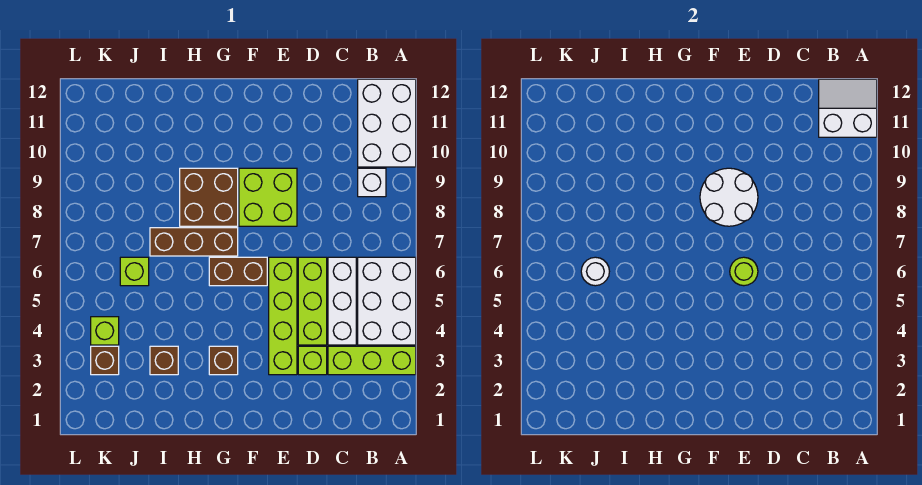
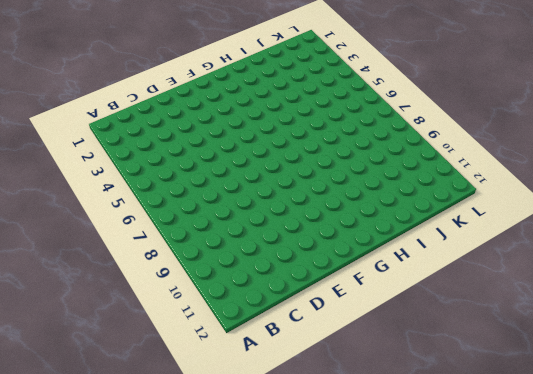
none -> lime 1x3 brick [328,346,416,375]
none -> white 2x3 brick [358,257,416,345]
none -> white 2x3 brick [358,79,416,167]

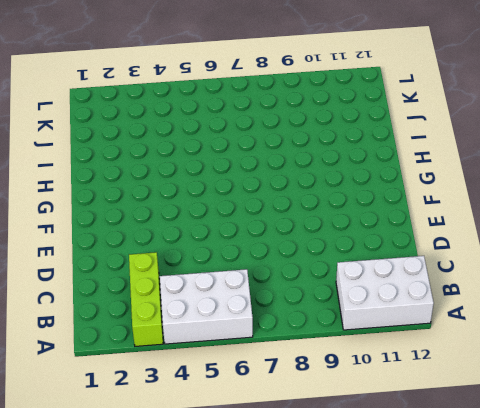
none -> white 1x1 brick [358,168,386,197]
none -> white 1x3 brick [328,257,356,345]
none -> lime 1x1 brick [298,346,327,375]

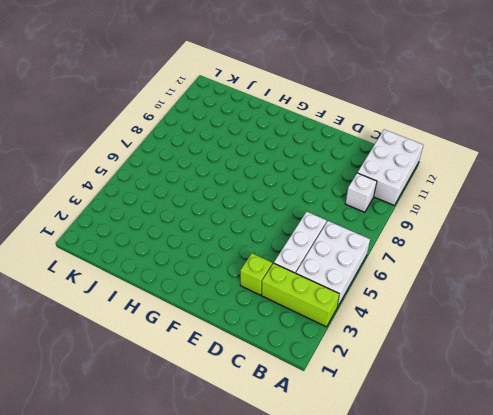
none -> lime 1x3 brick [298,257,327,345]
none -> lime 1x4 brick [269,257,297,375]
none -> lime 2x2 brick [239,168,297,226]

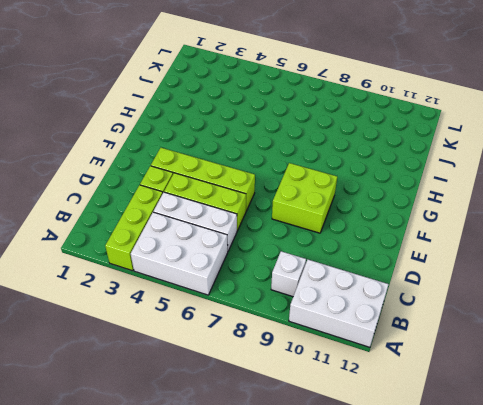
none -> brown 1x2 brick [209,257,267,286]
none -> brown 1x1 brick [209,346,238,375]
none -> brown 1x3 brick [150,228,238,256]

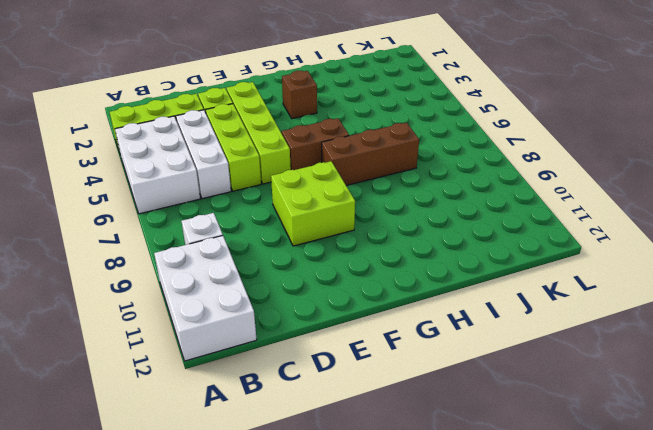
none -> brown 2x2 brick [180,168,238,226]
none -> brown 1x1 brick [150,346,178,375]
none -> lime 1x1 brick [120,257,149,286]

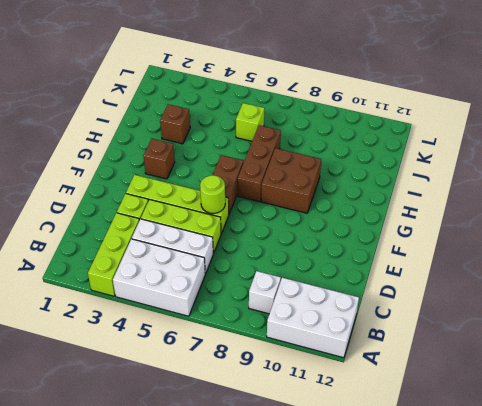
none -> lime 2x2 brick [239,168,297,226]
none -> brown 1x1 brick [91,346,119,375]
none -> lime 1x1 brick [91,317,119,345]

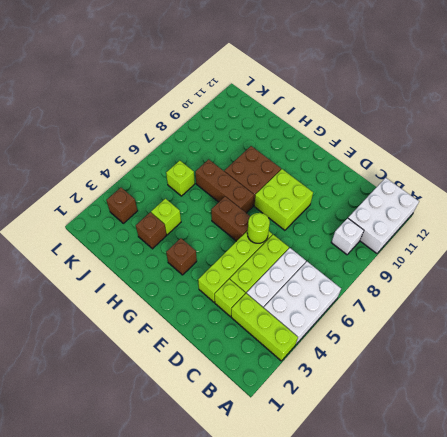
lime 1x1 brick [151,199,181,235] -> lime 1x1 brick moved to [91,317,119,345]
none -> white 2x2 slope [819,79,877,137]
none -> white 2x2 round brick [700,168,758,226]
none -> white 1x1 round brick [581,257,609,286]

